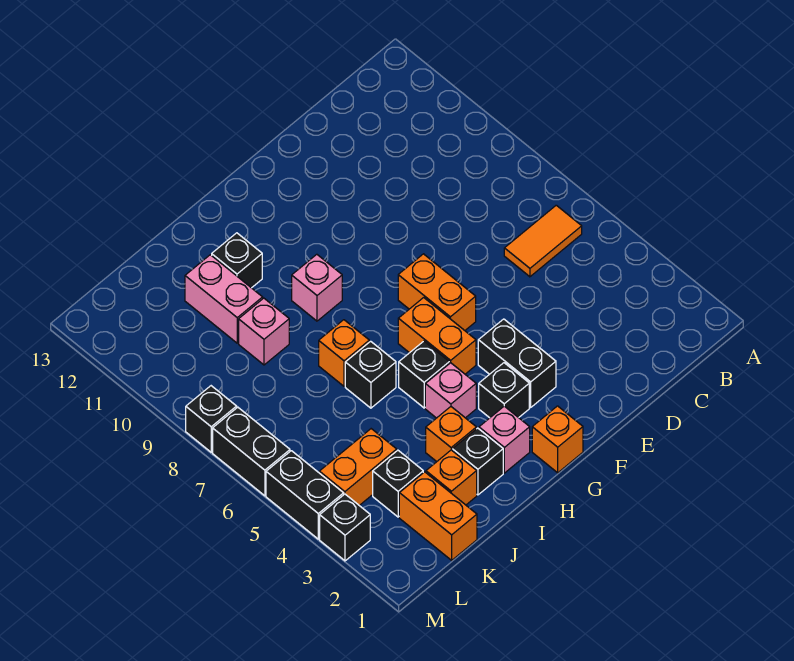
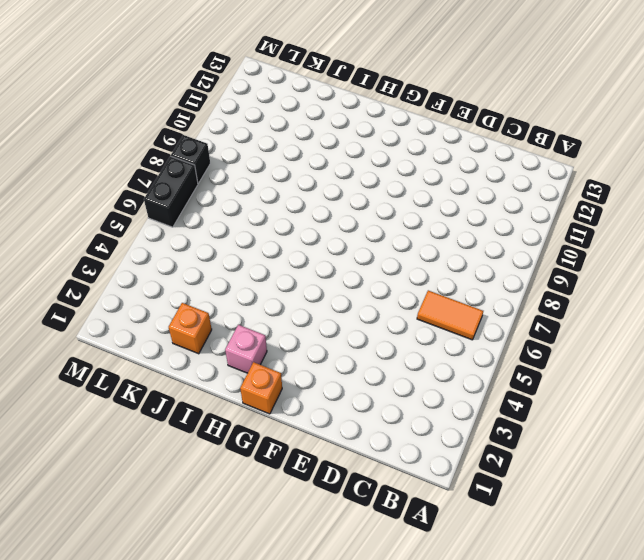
none -> black 1x2 brick [478,319,556,407]
none -> orange 1x2 brick [398,254,476,330]
none -> black 1x1 brick [479,363,529,418]

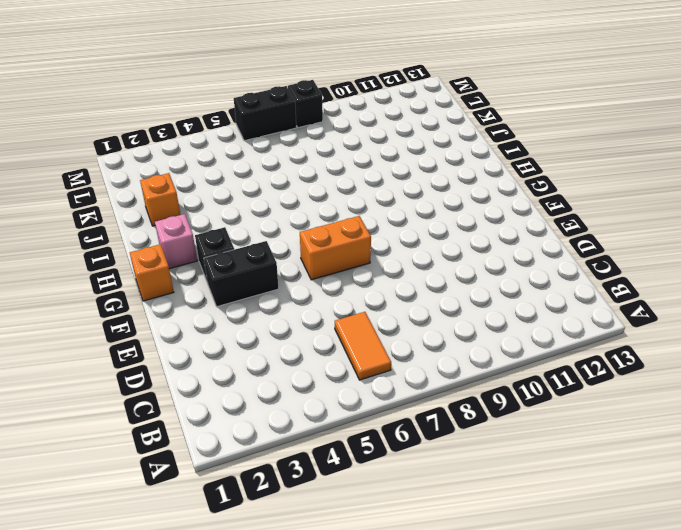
none -> orange 1x2 brick [398,298,476,374]
none -> pink 1x1 brick [425,363,476,418]
none -> black 1x1 brick [399,341,449,408]

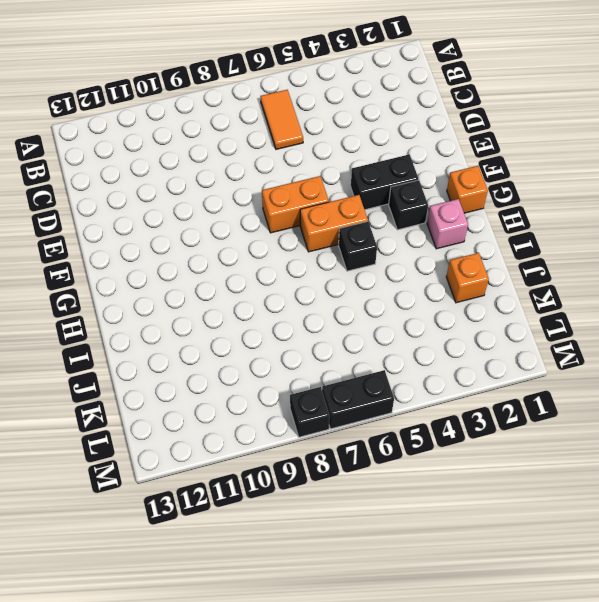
none -> pink 1x1 brick [425,363,476,418]
none -> pink 1x1 brick [292,254,342,321]
none -> black 1x1 brick [452,428,503,495]

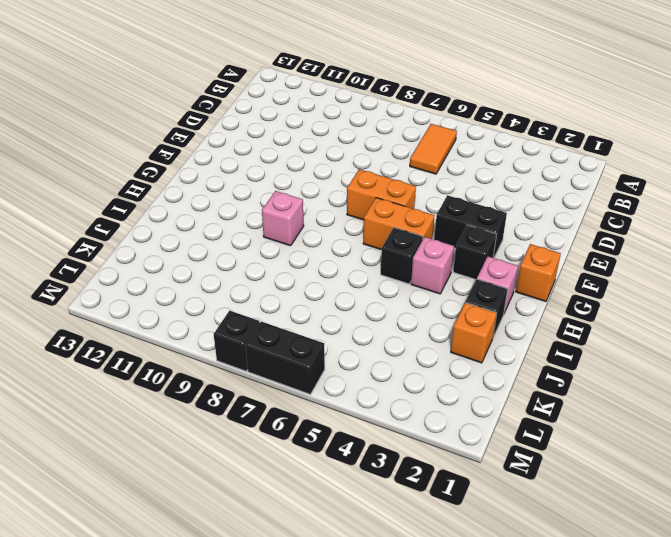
none -> orange 1x1 brick [426,407,476,462]
none -> black 1x1 brick [345,341,396,408]
none -> orange 1x1 brick [319,320,369,386]

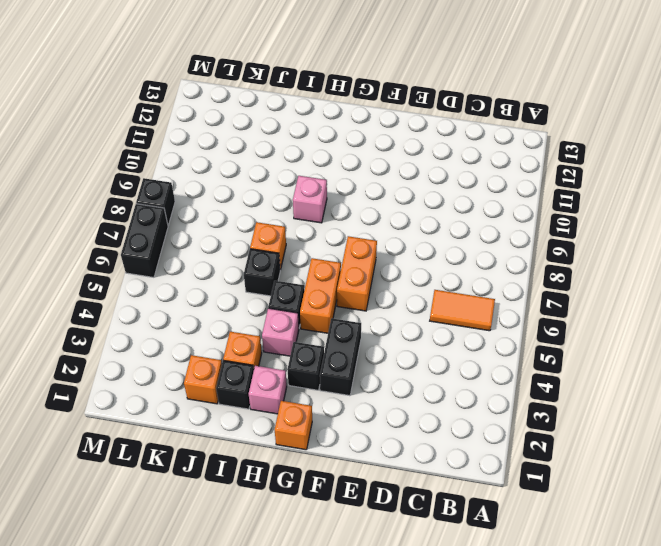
none -> black 1x1 brick [212,233,262,288]
none -> pink 1x1 brick [239,298,289,365]
none -> pink 1x2 brick [185,255,263,343]

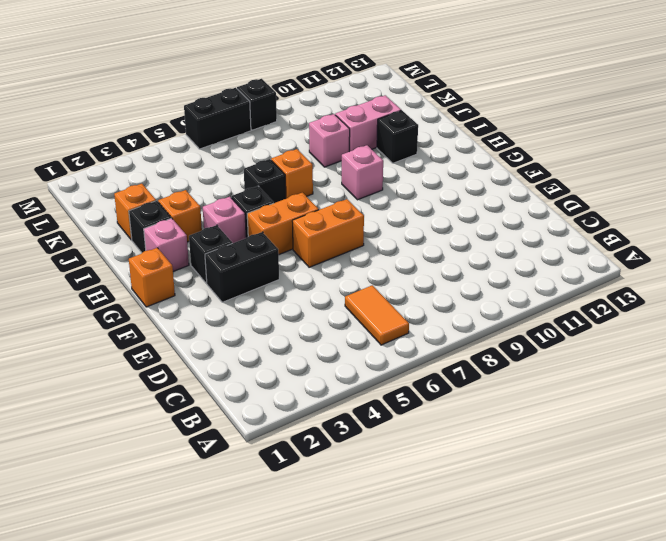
none -> orange 1x2 brick [399,472,477,560]
none -> black 1x1 brick [373,450,423,517]
none -> orange 1x2 brick [319,429,397,505]

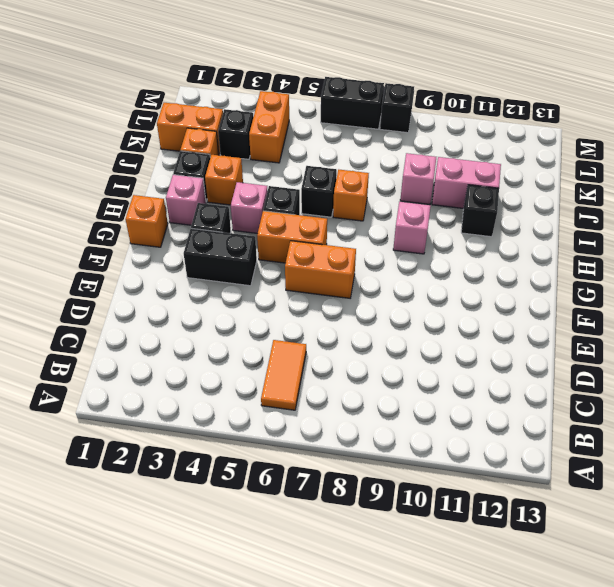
none -> black 1x1 brick [320,494,370,561]
none -> black 1x2 brick [266,451,344,539]

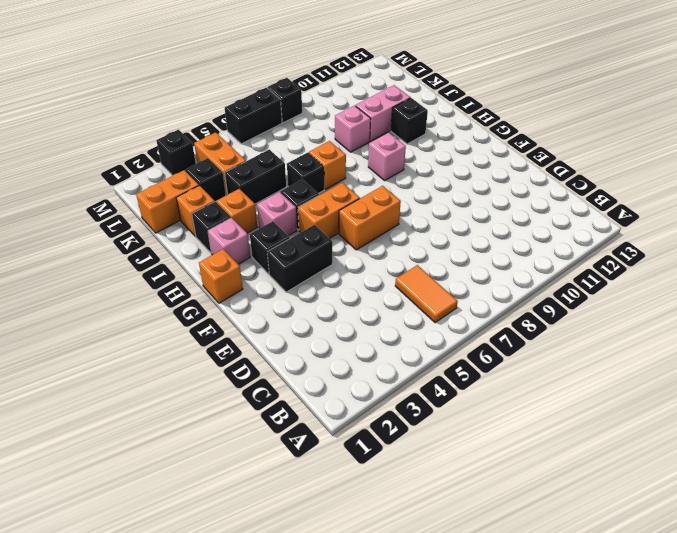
black 1x2 brick [225,149,286,204] -> black 1x2 brick moved to [266,451,344,539]

